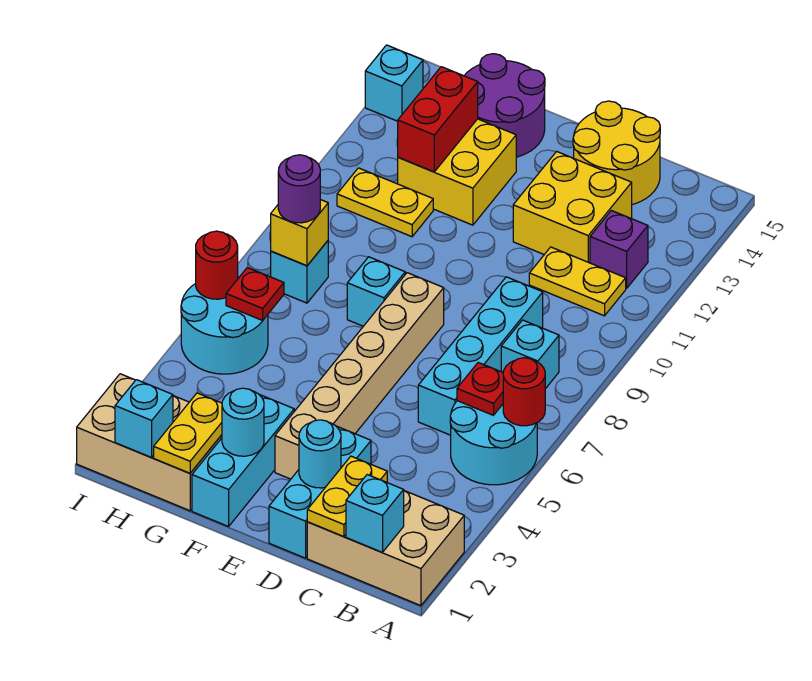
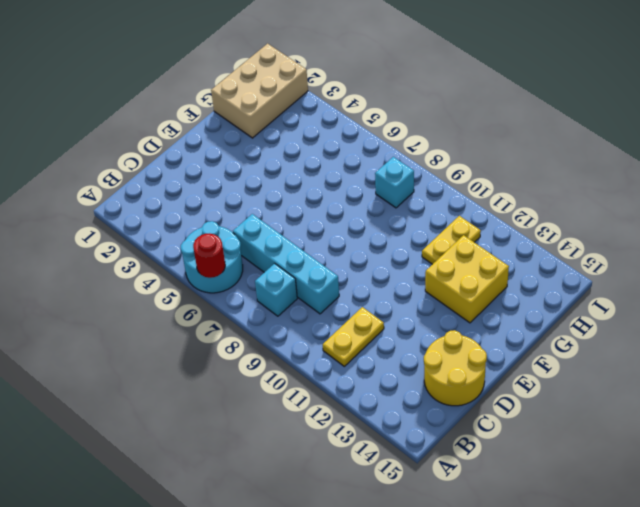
none -> tan 2x3 brick [307,491,464,606]
none -> purple 1x1 brick [590,211,648,288]
none -> yellow 2x2 brick [513,151,632,263]
none -> cyan 1x3 brick [269,426,371,558]

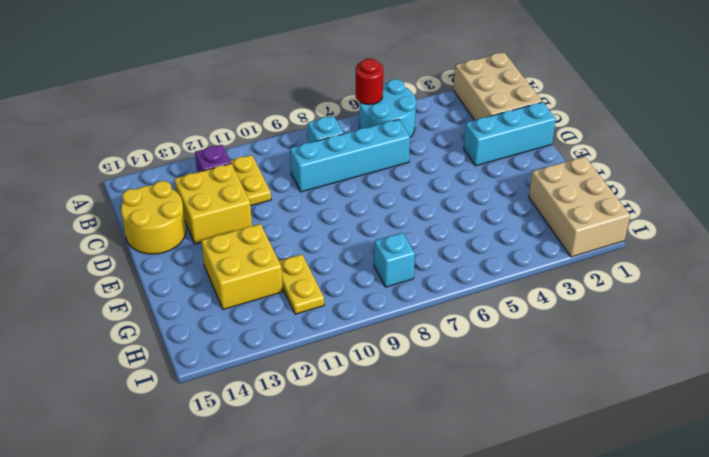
none -> tan 1x6 brick [275,273,444,479]
none -> cyan 1x3 brick [192,395,294,526]
none -> cyan 1x1 brick [347,257,405,326]
none -> purple 2x2 round brick [464,54,545,157]

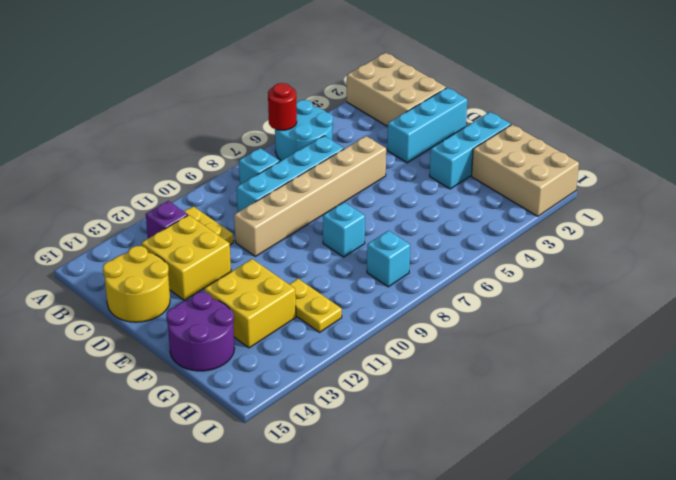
tan 1x6 brick [234,136,386,256] -> tan 1x6 brick moved to [275,273,444,479]
none -> cyan 2x2 round brick [181,277,268,374]
none -> cyan 1x1 brick [365,45,423,121]
none -> cyan 1x1 brick [346,475,404,552]
none -> red 1x1 plate [457,363,503,415]

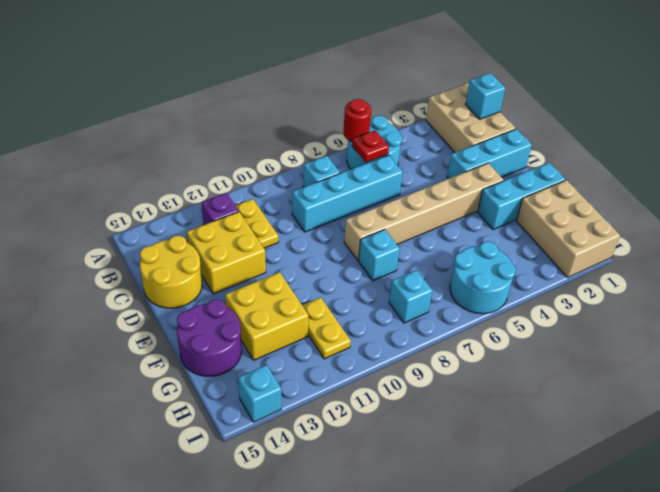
none -> yellow 1x2 plate [307,456,387,537]
none -> cyan 1x1 round brick [299,420,341,488]
none -> cyan 1x1 round brick [222,388,264,456]
none -> yellow 1x2 plate [154,393,222,473]

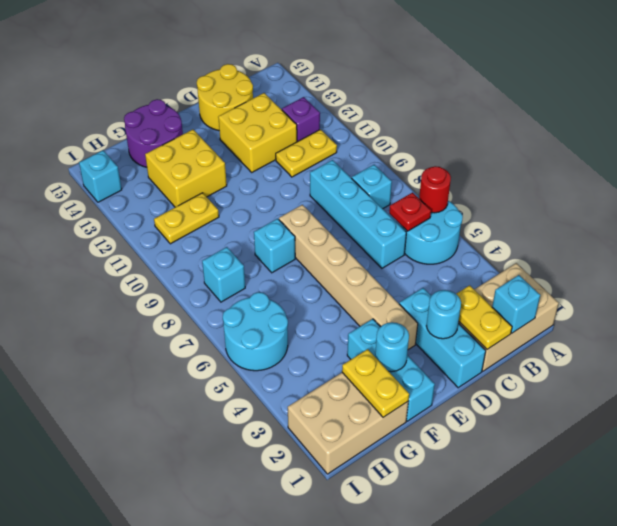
none -> red 1x2 brick [398,67,478,172]
none -> cyan 1x1 brick [115,380,173,458]
none -> red 1x1 plate [226,268,284,321]
none -> yellow 1x1 brick [271,200,328,266]

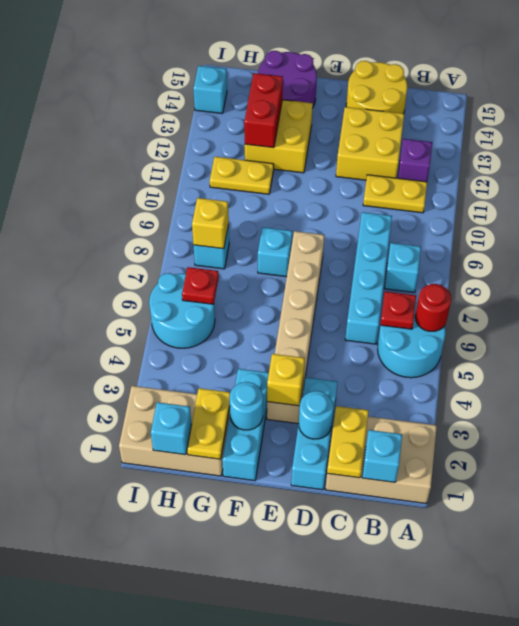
yellow 1x1 brick [267,354,305,406] -> none
none -> red 1x1 round brick [196,231,238,299]
none -> purple 1x1 round brick [278,155,320,223]

